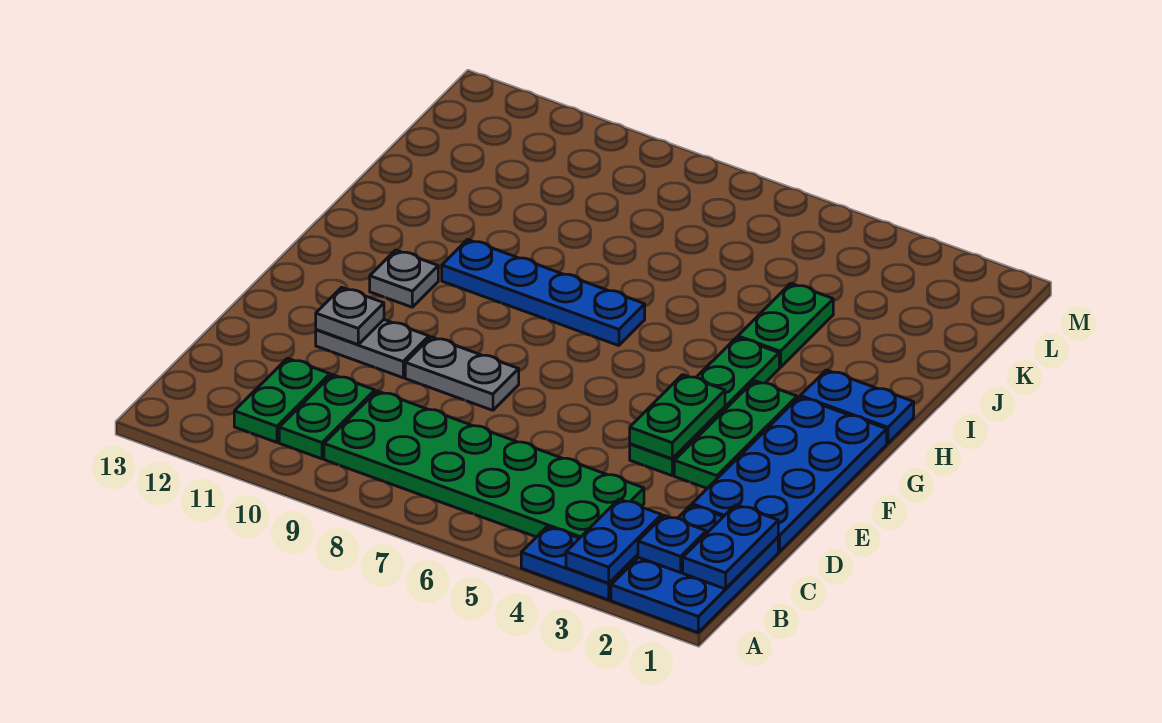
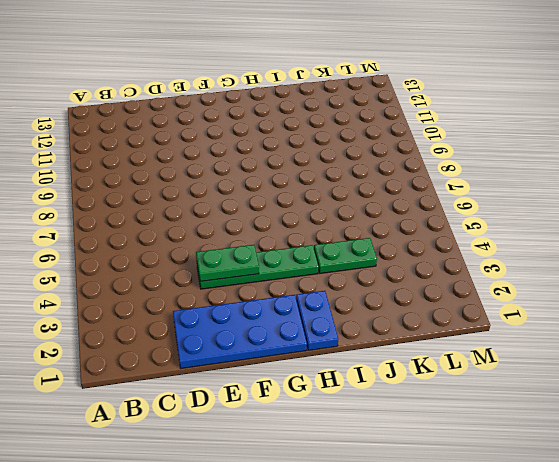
none -> blue 2x3 plate [611,505,778,632]
none -> blue 1x2 plate [521,527,635,600]
none -> green 2x6 plate [324,391,644,538]

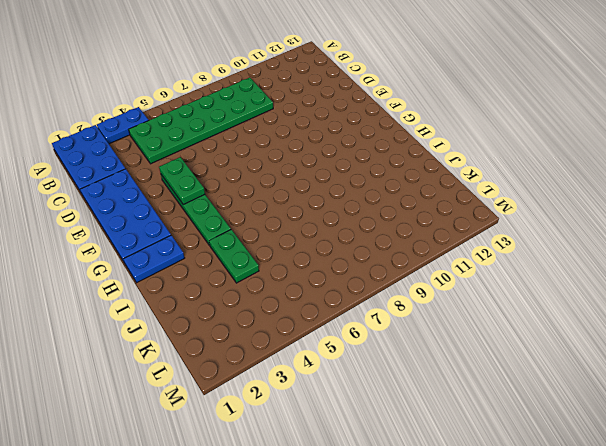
none -> green 1x2 plate [279,375,375,459]
none -> green 1x2 plate [234,358,330,442]
none -> green 1x3 plate [674,381,797,488]

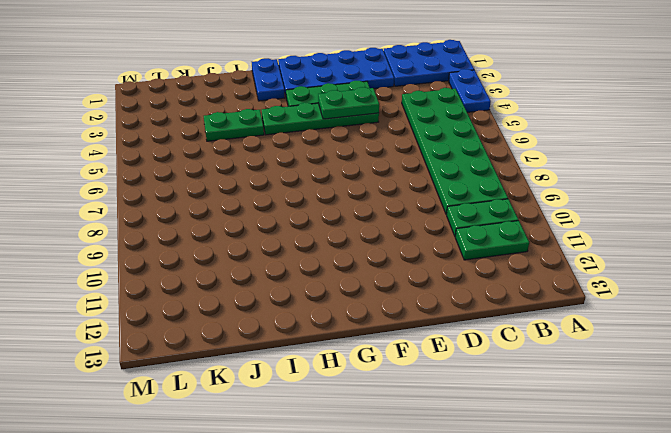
none -> grey 1x2 plate [405,337,519,410]
none -> grey 1x2 plate [316,320,429,378]
none -> grey 1x1 plate [370,250,438,307]

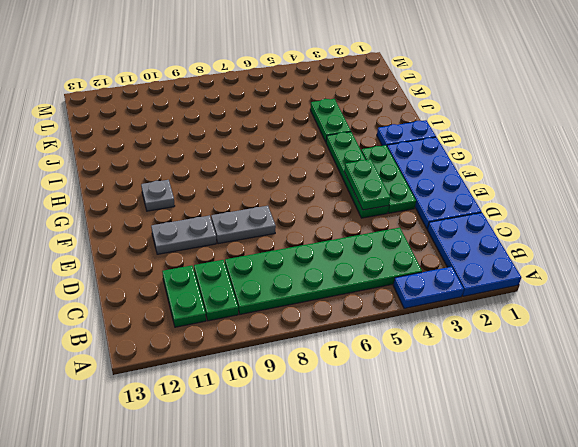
none -> blue 1x4 plate [442,239,645,346]
none -> blue 1x2 plate [566,499,662,583]
none -> blue 1x2 plate [683,505,778,589]

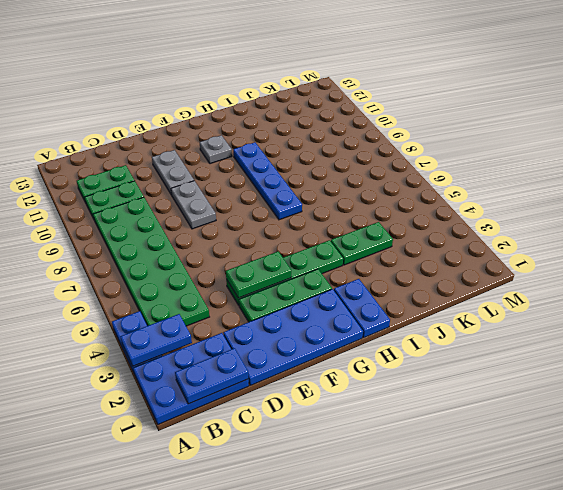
none -> blue 1x1 plate [638,516,706,573]
none -> grey 1x1 plate [316,287,384,345]

